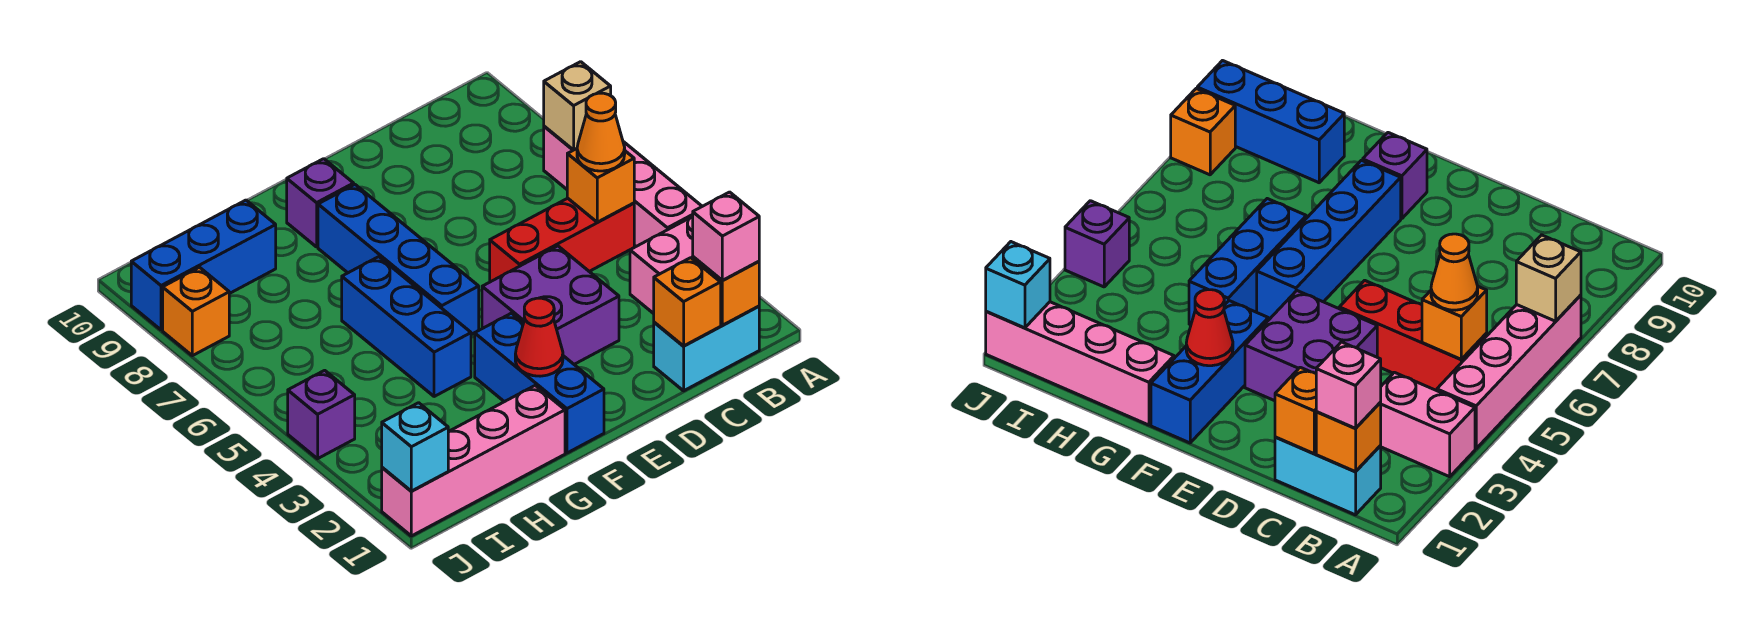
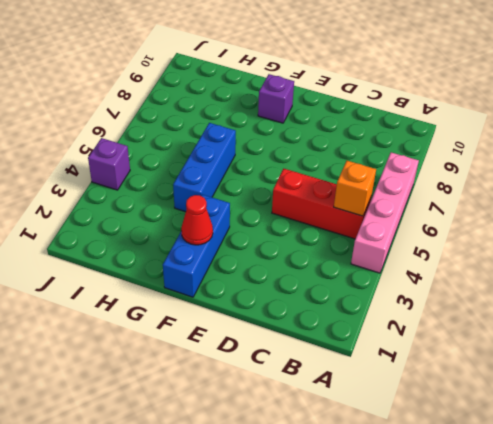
none -> pink 1x2 brick [630,216,693,314]
none -> cyan 1x2 brick [654,306,759,391]
none -> purple 2x2 brick [482,246,619,364]

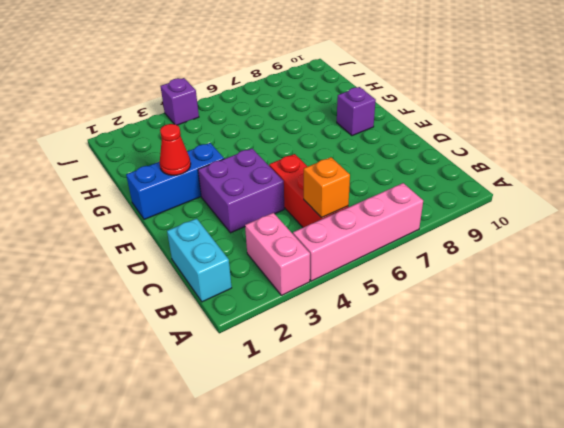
none -> blue 1x4 brick [318,185,479,334]
none -> pink 1x4 brick [382,386,565,536]
none -> blue 1x3 brick [342,257,471,397]

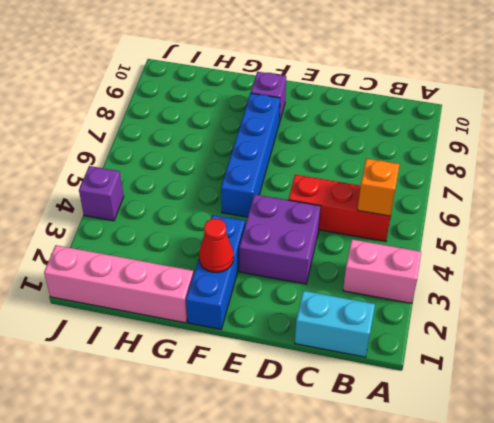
none -> pink 1x4 brick [544,126,702,246]
none -> blue 1x3 brick [342,257,471,397]
none -> blue 1x3 brick [131,200,276,330]

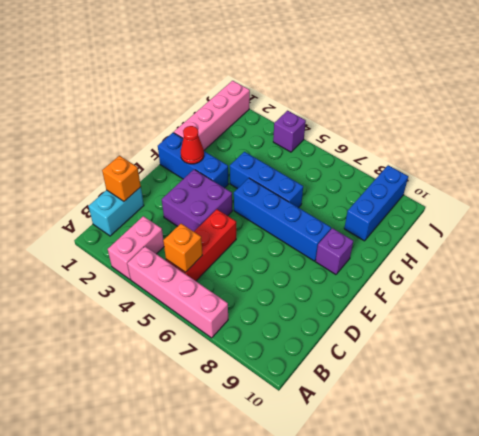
none -> orange 1x1 brick [163,267,229,356]
none -> tan 1x1 brick [544,62,611,150]
none -> orange 1x1 brick [693,257,759,325]

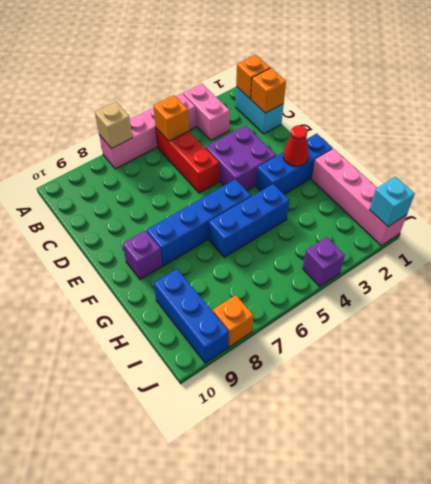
none -> pink 1x1 brick [693,192,759,280]
none -> orange 1x1 cone [577,93,625,171]

